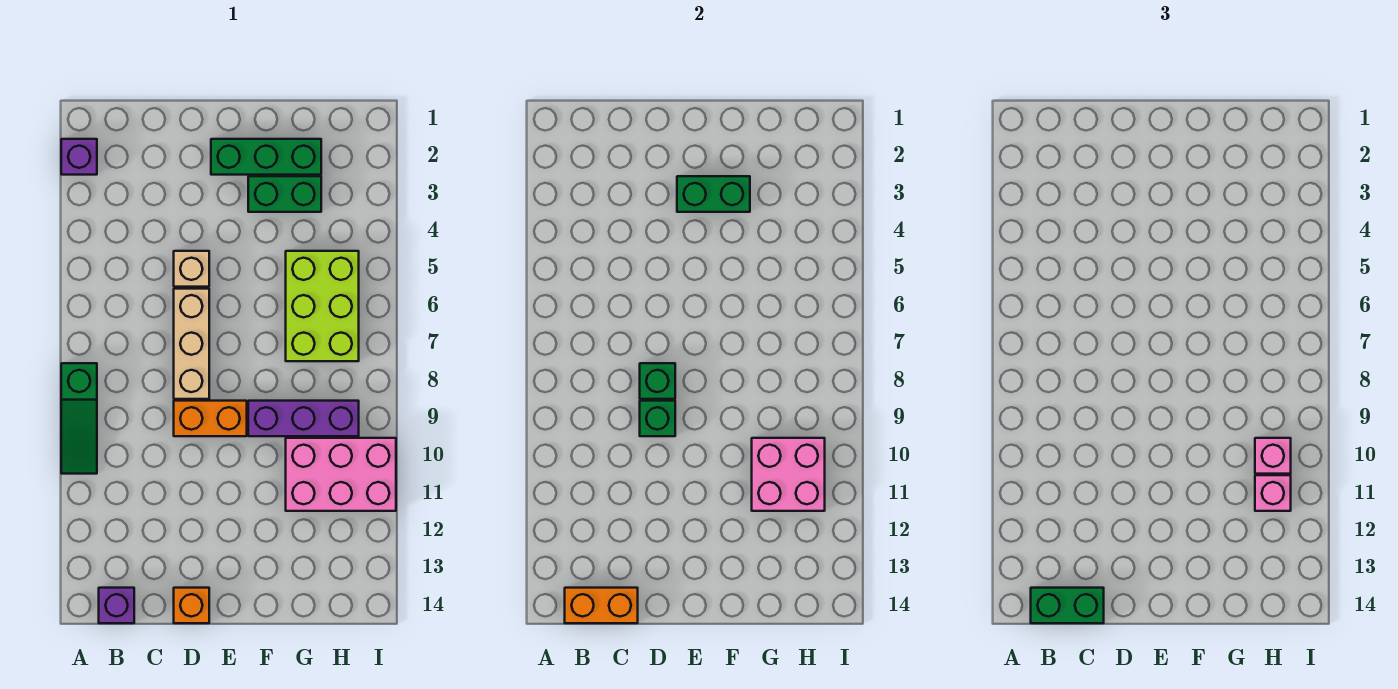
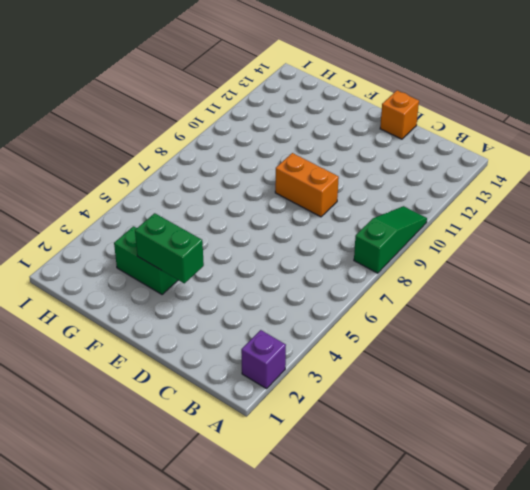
none -> purple 1x1 brick [99,588,134,623]
none -> tan 1x1 brick [174,251,209,287]
none -> tan 1x3 brick [174,289,209,399]

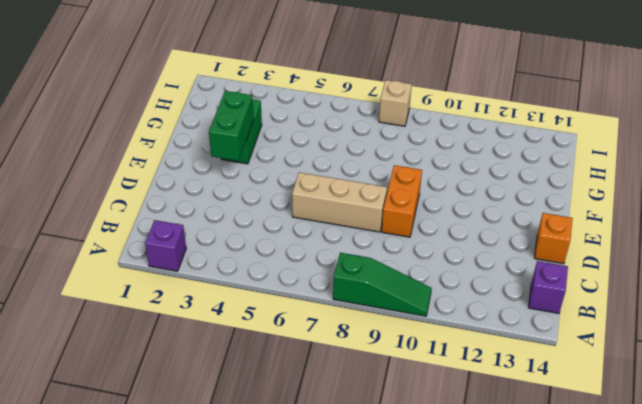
tan 1x1 brick [379,80,412,126] -> tan 1x1 brick moved to [174,251,209,287]
none -> green 1x3 brick [211,139,321,175]
none -> purple 1x3 brick [248,401,359,436]
none -> lime 2x3 brick [286,251,359,361]

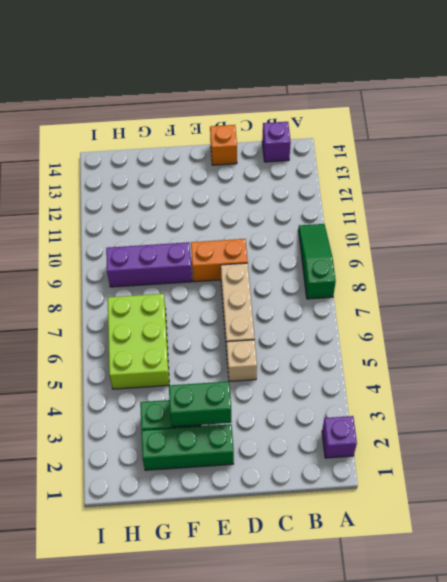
none -> pink 2x3 brick [286,438,396,511]
none -> orange 1x2 brick [565,588,638,623]
none -> green 1x1 brick [640,363,675,399]

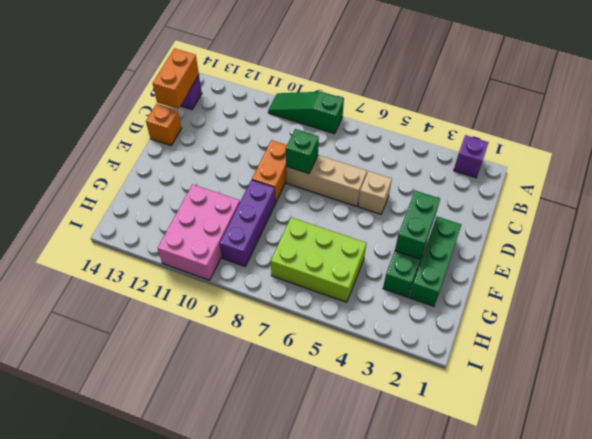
none -> green 1x1 brick [640,401,675,436]
none -> pink 2x2 brick [752,438,825,511]
none -> green 1x2 brick [1031,588,1104,623]

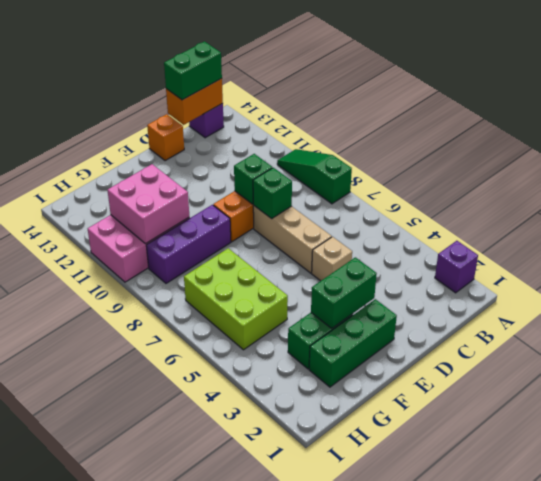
none -> pink 1x1 brick [1255,438,1291,474]
none -> pink 1x1 brick [1255,475,1291,511]

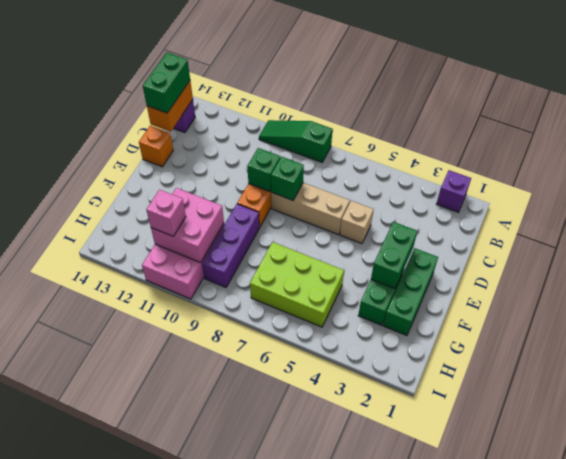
none -> pink 1x1 brick [1255,438,1291,474]

